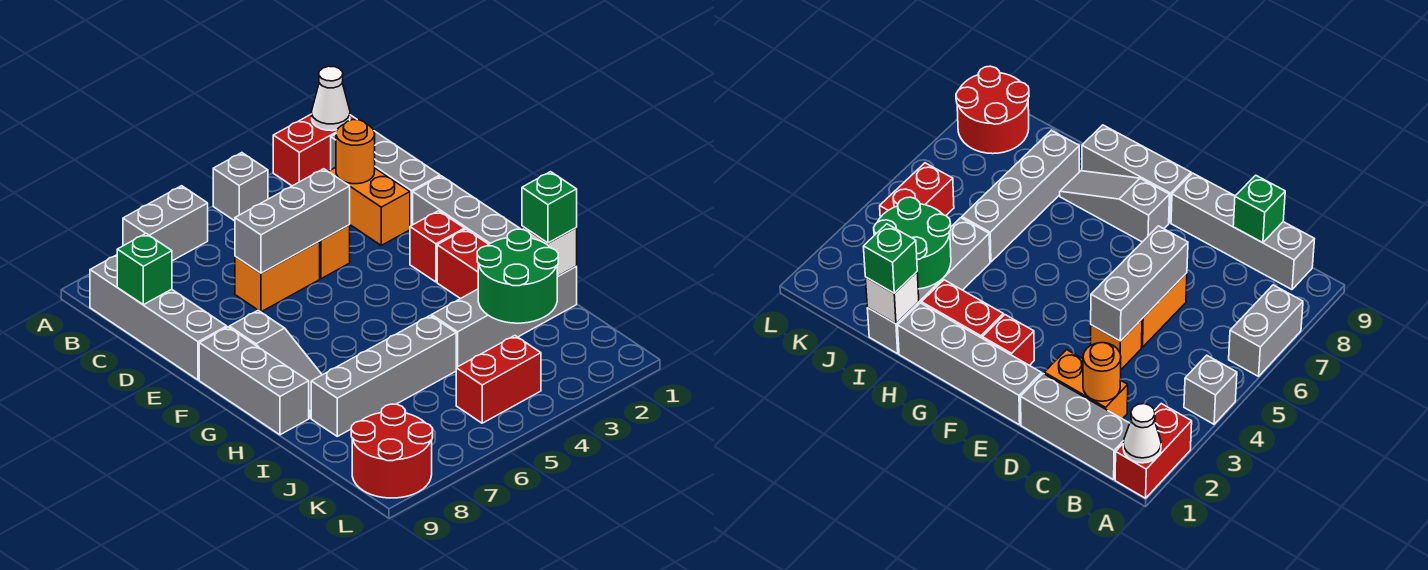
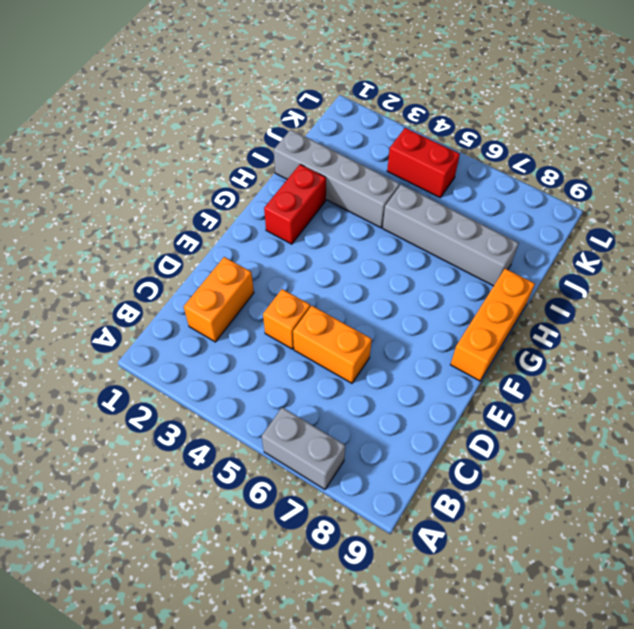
orange 1x3 brick [450,269,535,381] -> grey 1x3 brick [199,327,309,435]
none -> red 1x2 brick [273,114,357,186]
none -> grey 1x1 brick [213,153,268,221]
none -> grey 1x3 brick [331,131,440,226]

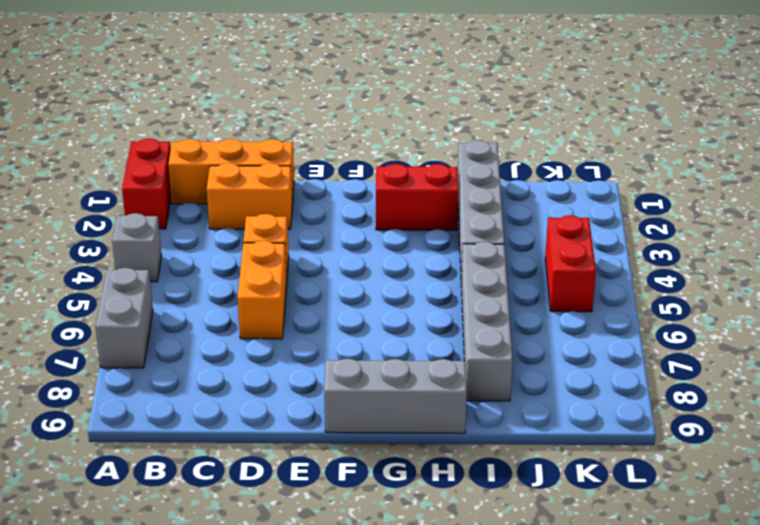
orange 1x3 brick [168,139,294,204] -> grey 1x3 brick [331,131,440,226]
none -> grey 1x4 brick [90,255,227,380]
none -> grey 1x4 brick [413,176,520,244]
none -> red 1x1 brick [410,211,465,282]

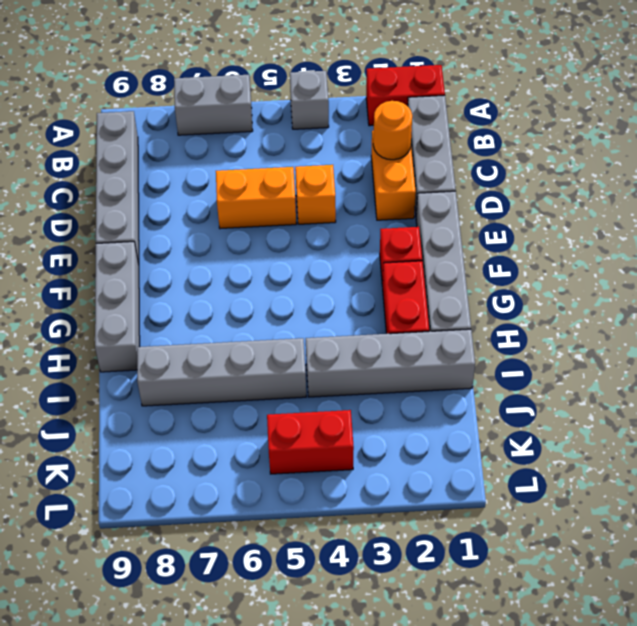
none -> grey 1x3 slope [229,311,322,418]
none -> red 2x2 round brick [351,404,433,498]
none -> white 1x1 cone [312,66,350,131]

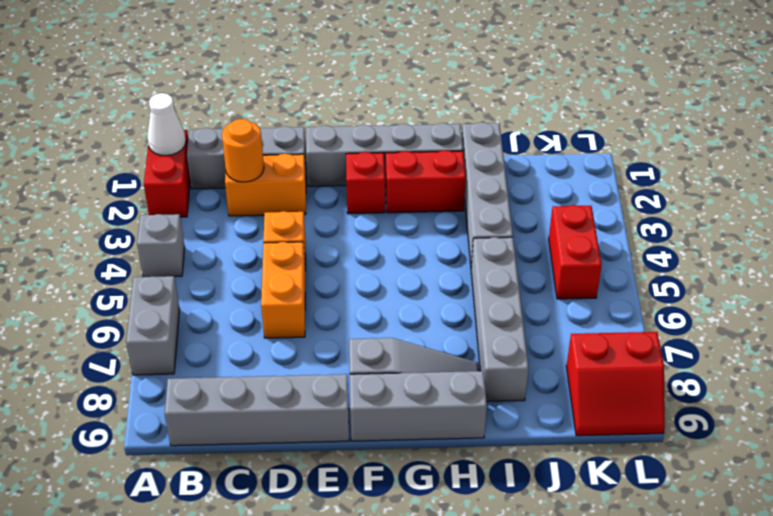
red 2x2 slope [566,332,665,436] -> red 2x2 round brick [351,404,433,498]
none -> green 1x1 brick [117,234,172,305]
none -> grey 1x3 brick [235,169,350,273]
none -> white 1x1 brick [522,226,577,276]

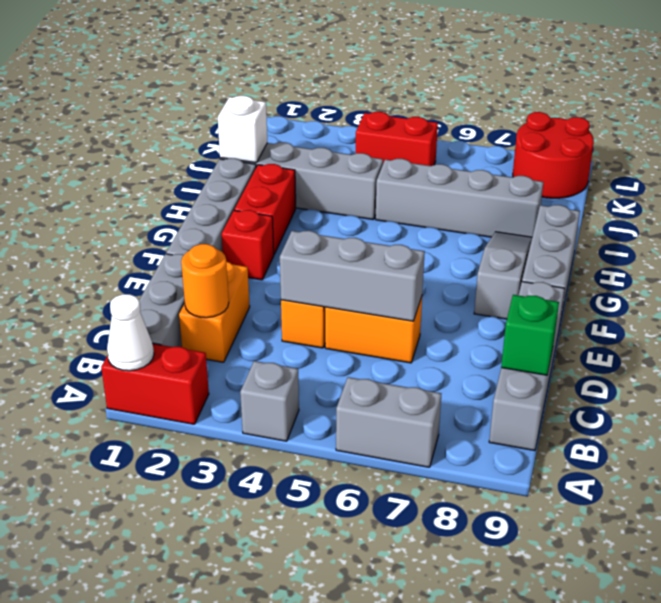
none -> green 2x2 round brick [477,229,558,323]
none -> green 1x1 brick [522,172,577,243]

